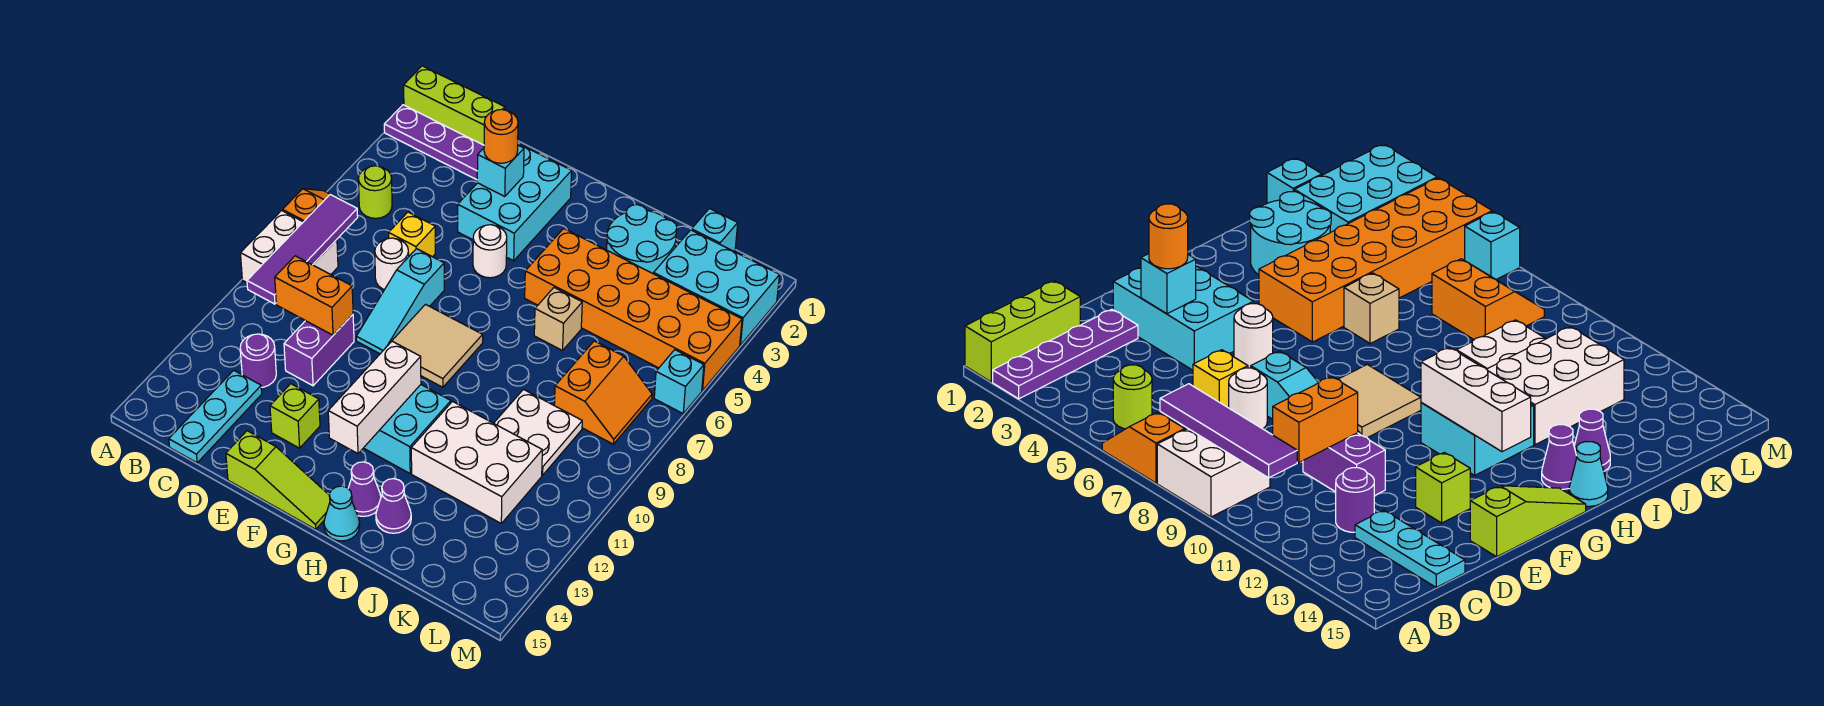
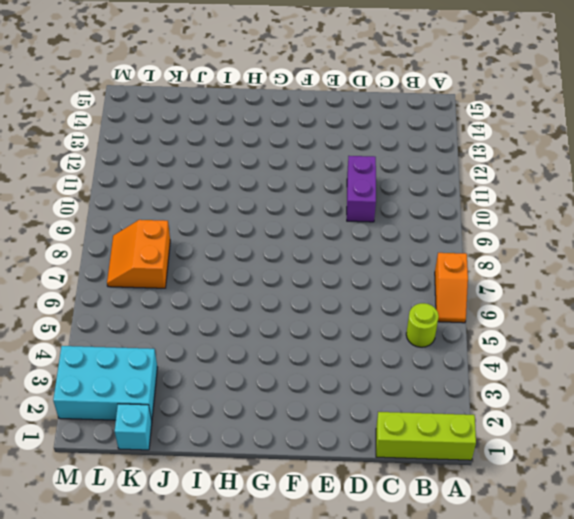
none -> purple 1x4 plate [384,105,484,180]
none -> white 2x2 brick [241,211,338,282]
none -> purple 1x1 round brick [240,334,276,387]
none -> cyan 1x3 plate [169,370,262,463]

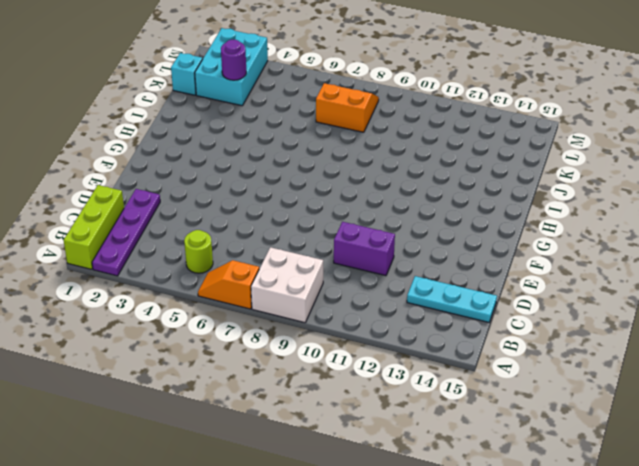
purple 1x1 round brick [221,40,246,80] -> purple 1x1 round brick moved to [240,334,276,387]
none -> yellow 1x1 brick [389,212,435,257]
none -> white 1x1 round brick [375,238,409,290]
none -> cyan 2x3 brick [458,144,572,261]
none -> cyan 1x3 slope [356,249,444,354]

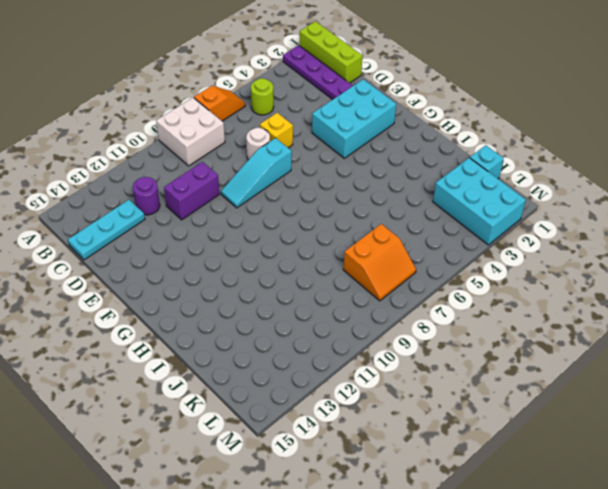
none -> lime 1x1 brick [270,384,320,448]
none -> lime 1x3 slope [226,431,330,529]
none -> white 1x1 round brick [473,225,507,278]
none -> tan 2x2 tile [389,304,483,387]

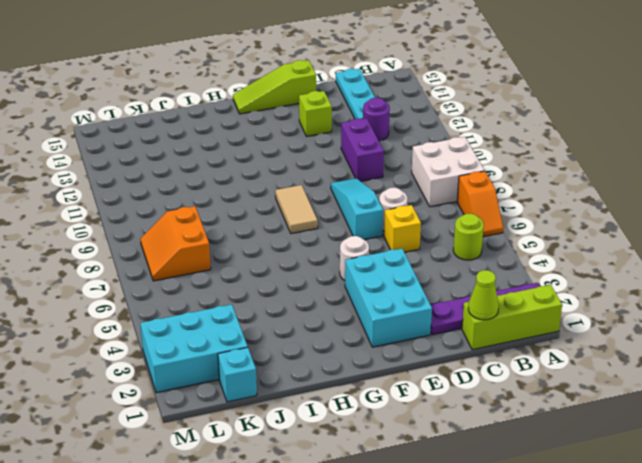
lime 1x1 cone [468,270,499,320] -> none
tan 1x2 tile [275,185,318,234] -> tan 2x2 tile [389,304,483,387]
none -> cyan 2x2 brick [364,385,451,473]
none -> orange 2x6 brick [525,228,742,391]
none -> purple 1x1 cone [348,462,381,516]
none -> cyan 1x1 cone [324,486,360,541]

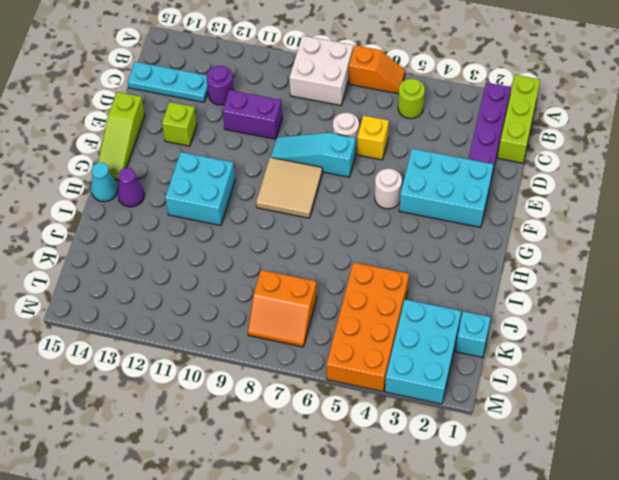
orange 2x4 brick [326,262,409,391] -> orange 2x6 brick [525,228,742,391]
none -> cyan 2x2 round brick [607,205,677,274]
none -> tan 1x1 brick [534,288,582,351]
none -> white 2x3 brick [411,402,542,523]
none -> purple 1x1 cone [376,479,411,533]

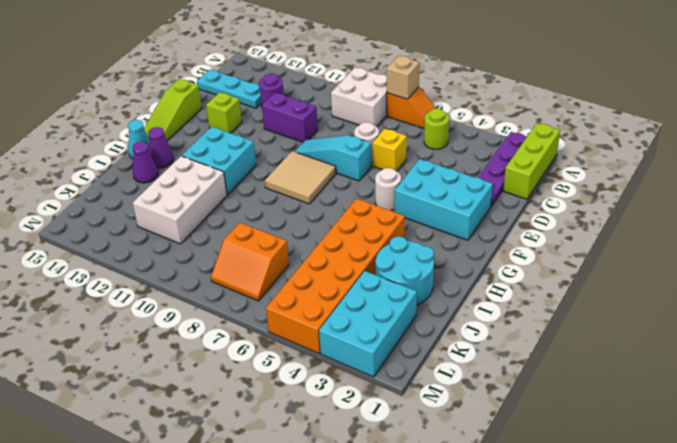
tan 1x1 brick [387,56,419,99] -> tan 1x1 brick moved to [534,288,582,351]
none -> white 2x2 plate [494,390,582,475]
none -> cyan 1x1 brick [691,209,738,251]
none -> cyan 1x1 brick [654,350,704,413]
none -> purple 1x4 tile [247,194,358,304]

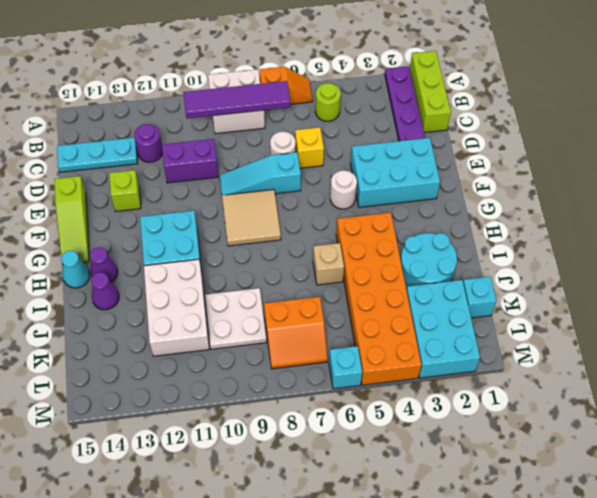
none -> orange 1x2 brick [275,256,353,335]
none -> cyan 1x1 brick [477,145,524,197]
none -> white 1x3 brick [328,341,421,454]
none -> orange 1x1 round brick [484,109,518,163]

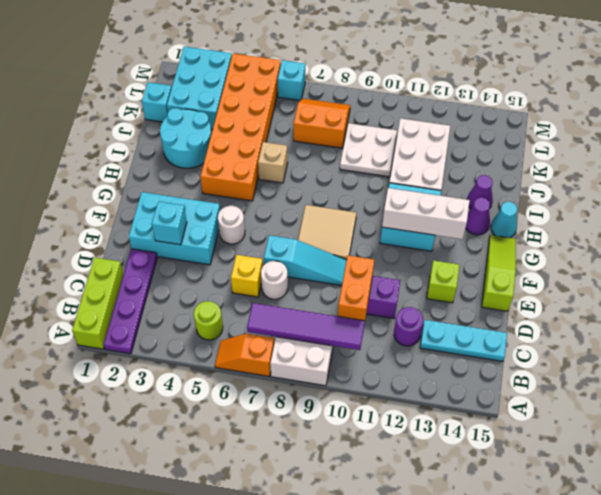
none -> orange 1x1 round brick [484,109,518,163]

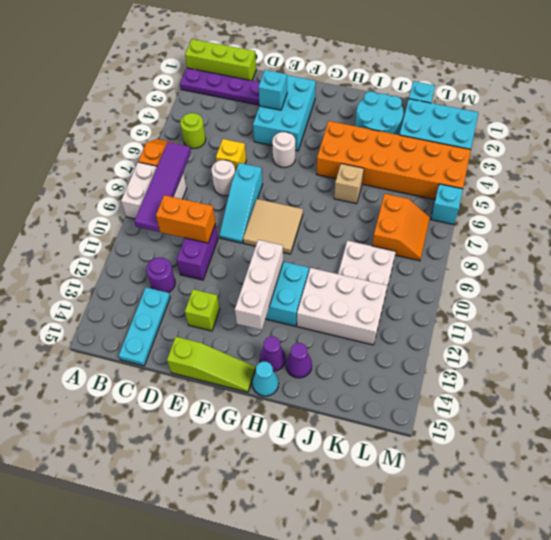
none -> orange 1x1 round brick [484,109,518,163]

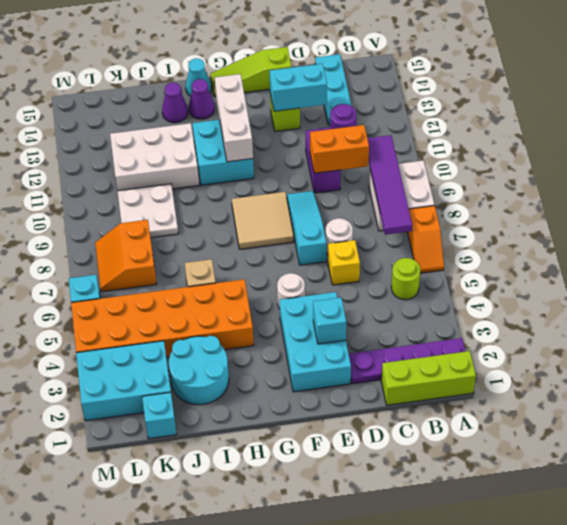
cyan 1x2 brick [270,64,327,111] -> none
none -> orange 1x1 round brick [484,109,518,163]

